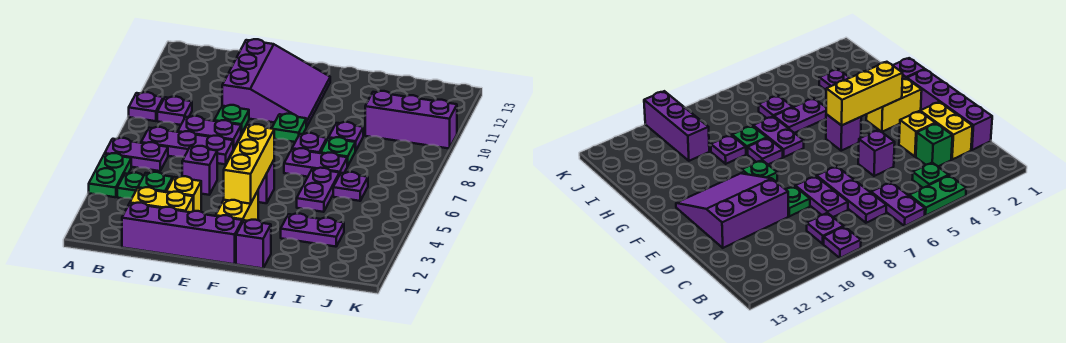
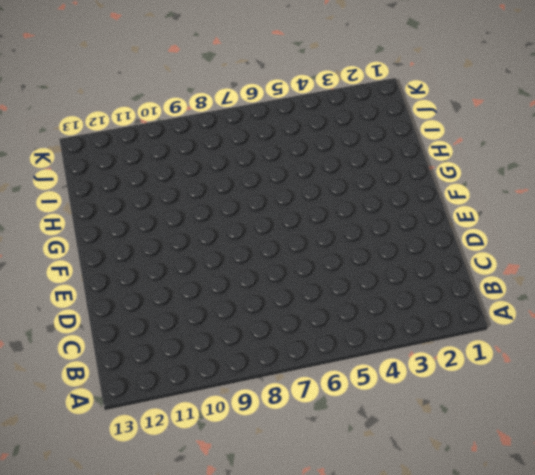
none -> green 1x2 plate [89,153,131,197]
none -> purple 1x2 plate [105,138,168,171]
none -> purple 1x1 plate [129,92,163,121]

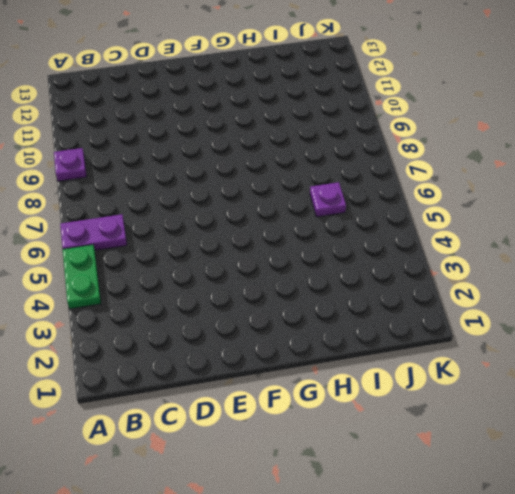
none -> green 1x1 plate [117,173,143,199]
none -> purple 1x3 plate [141,127,233,164]
none -> purple 1x1 plate [157,97,192,125]

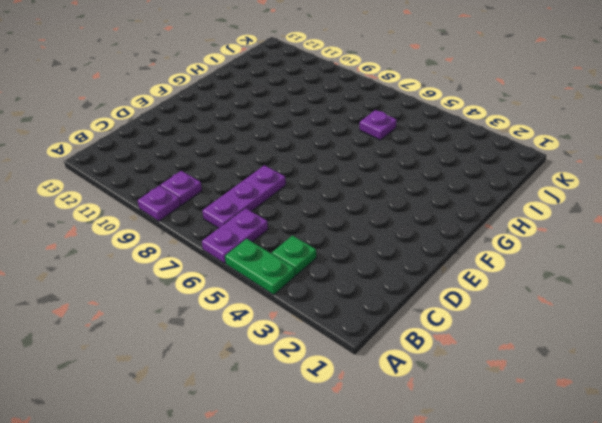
none -> purple 1x4 brick [122,203,242,264]
none -> yellow 1x2 brick [130,187,193,212]
none -> green 1x1 brick [138,172,173,192]

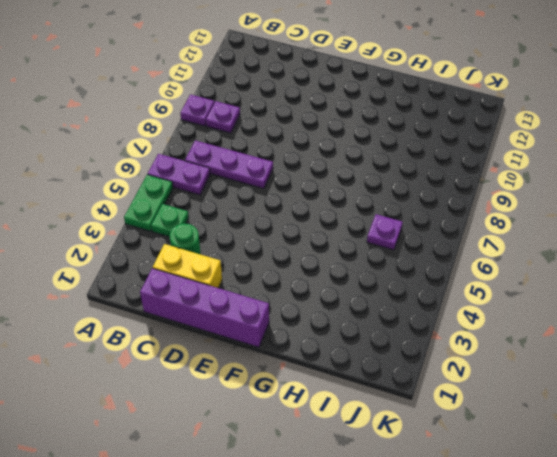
green 1x1 round brick [170,224,201,254] -> green 1x1 brick [138,172,173,192]
none -> purple 1x2 plate [178,116,241,149]
none -> yellow 1x1 brick [167,176,201,212]
none -> purple 1x1 brick [182,146,217,195]

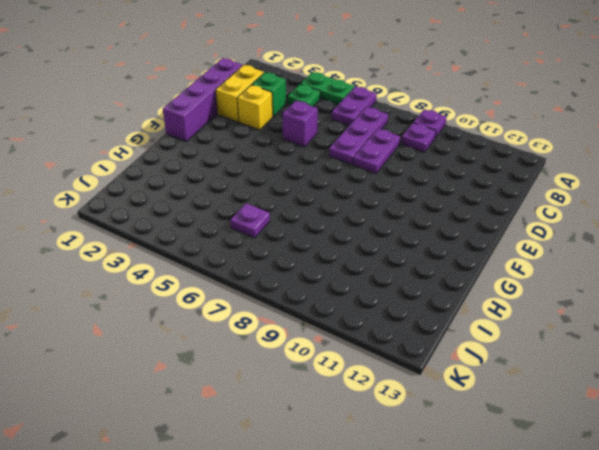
none -> green 1x1 plate [214,105,249,134]
none -> purple 3x3 slope [222,39,330,127]
none -> yellow 1x2 brick [216,191,258,222]

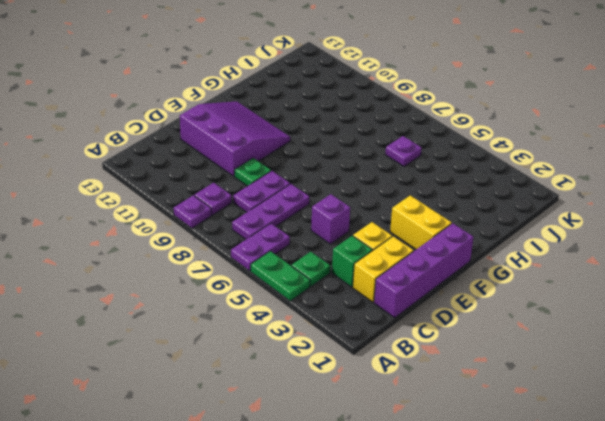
none -> purple 1x1 brick [258,160,274,203]
none -> green 1x1 plate [272,114,306,142]
none -> purple 1x1 brick [236,220,271,269]

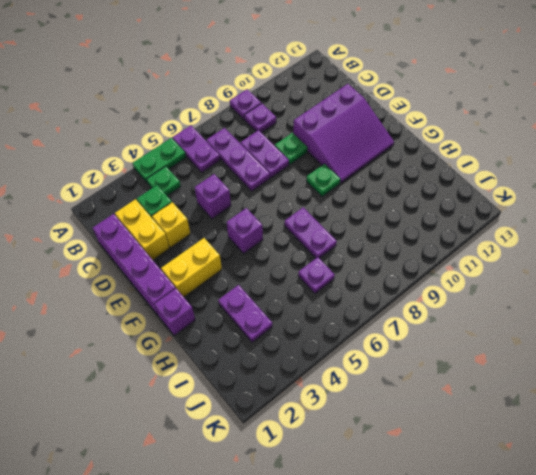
none -> purple 1x1 plate [292,133,327,153]
none -> purple 1x2 plate [297,168,339,212]
none -> green 1x1 plate [321,137,355,166]

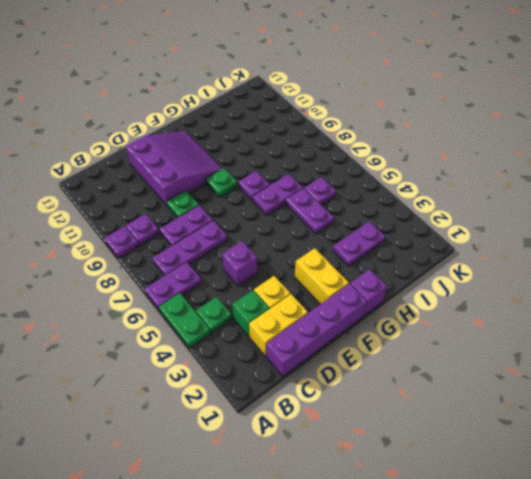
none -> purple 1x1 brick [258,160,274,203]
none -> green 1x1 plate [321,137,355,166]
none -> purple 1x1 plate [329,122,363,151]

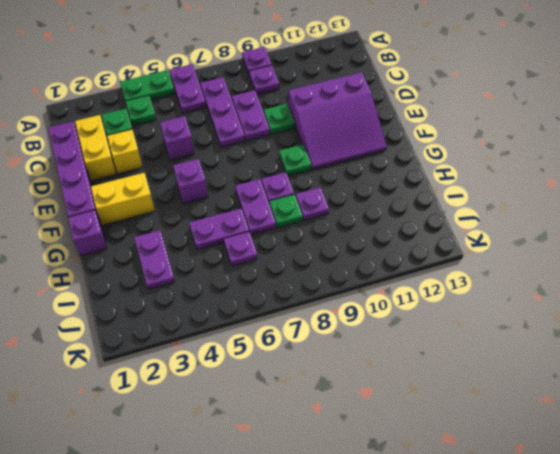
none -> purple 1x3 brick [365,91,457,148]
none -> yellow 1x3 brick [224,124,274,204]

